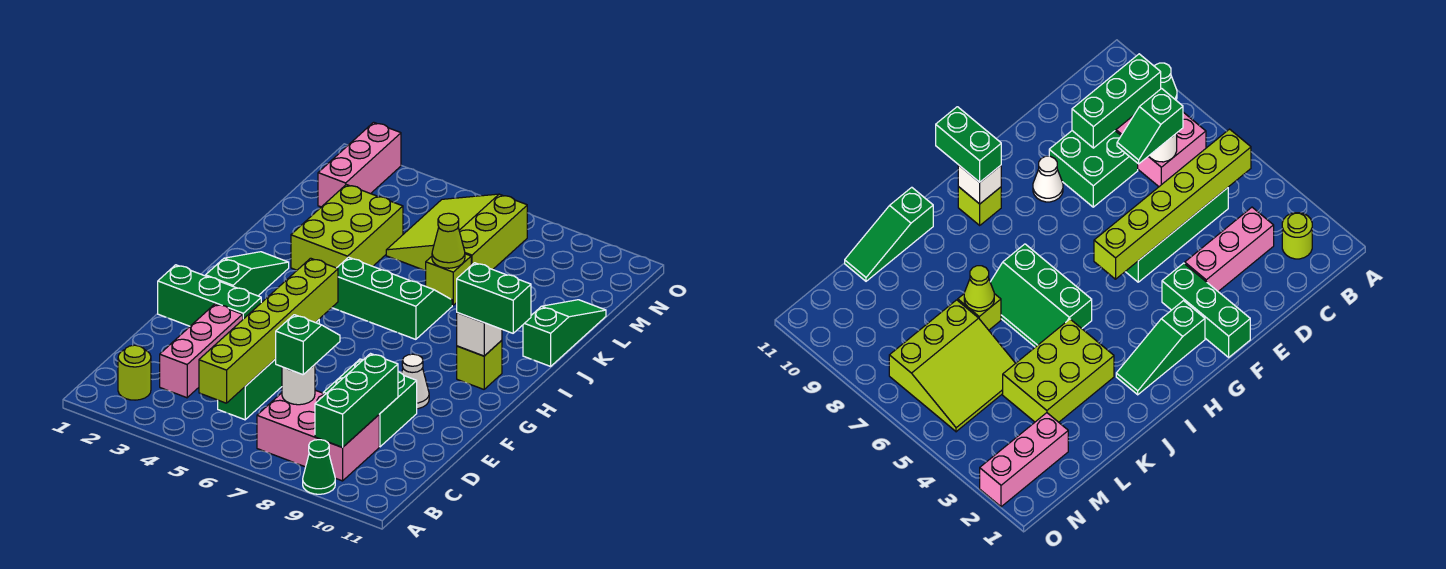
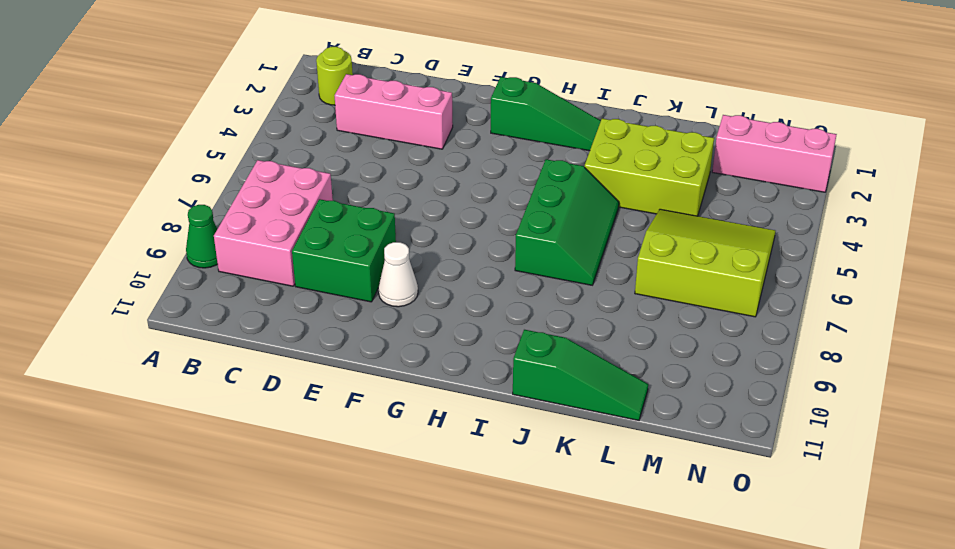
none -> green 1x4 brick [218,320,319,420]
none -> green 1x3 brick [158,265,261,326]
none -> lime 1x1 brick [457,340,502,389]

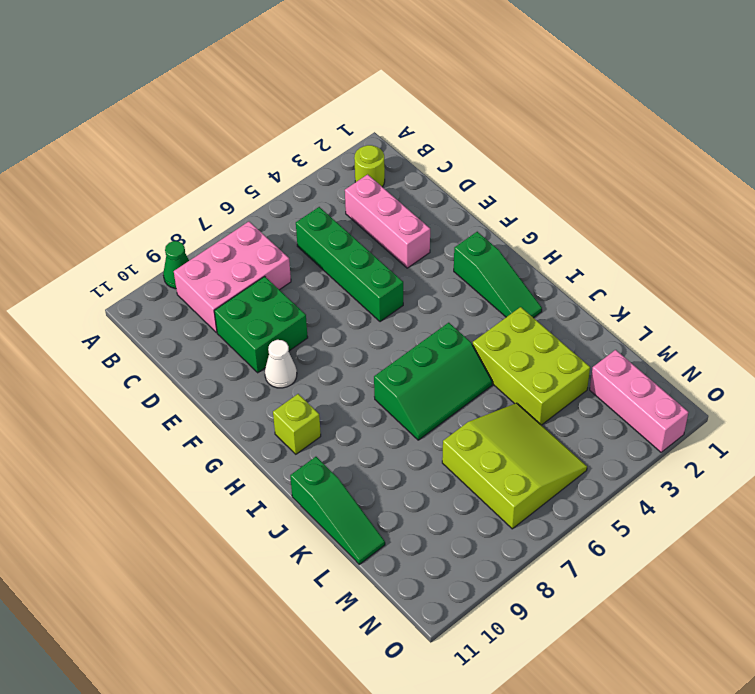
none -> green 1x3 brick [158,265,261,326]
none -> lime 1x1 brick [426,254,471,305]
none -> lime 1x6 brick [199,258,338,403]

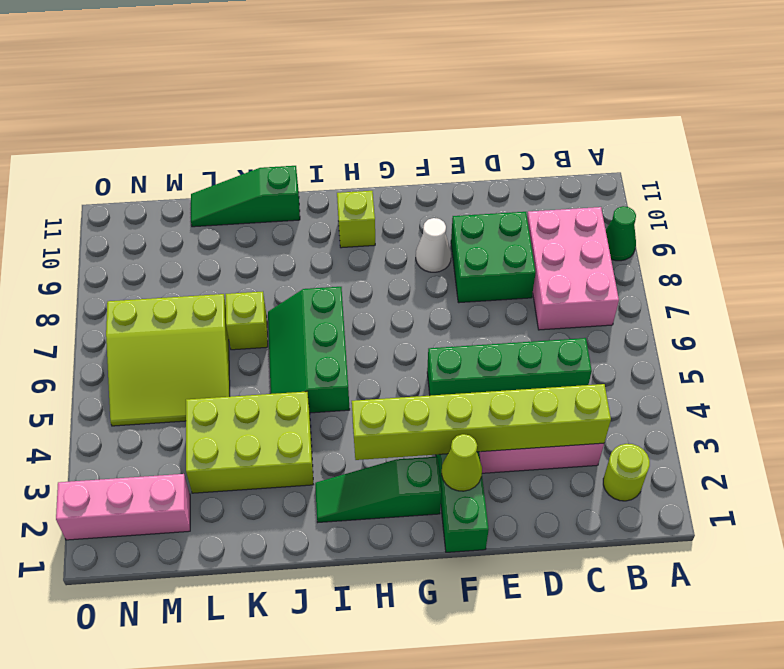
lime 1x6 brick [352,384,611,460] -> lime 1x6 brick moved to [199,258,338,403]
lime 1x1 cone [441,434,482,491] -> lime 1x1 cone moved to [432,213,465,268]
none -> green 1x3 brick [315,354,398,447]
none -> white 1x1 round brick [282,365,315,405]
none -> white 1x1 brick [457,313,502,356]

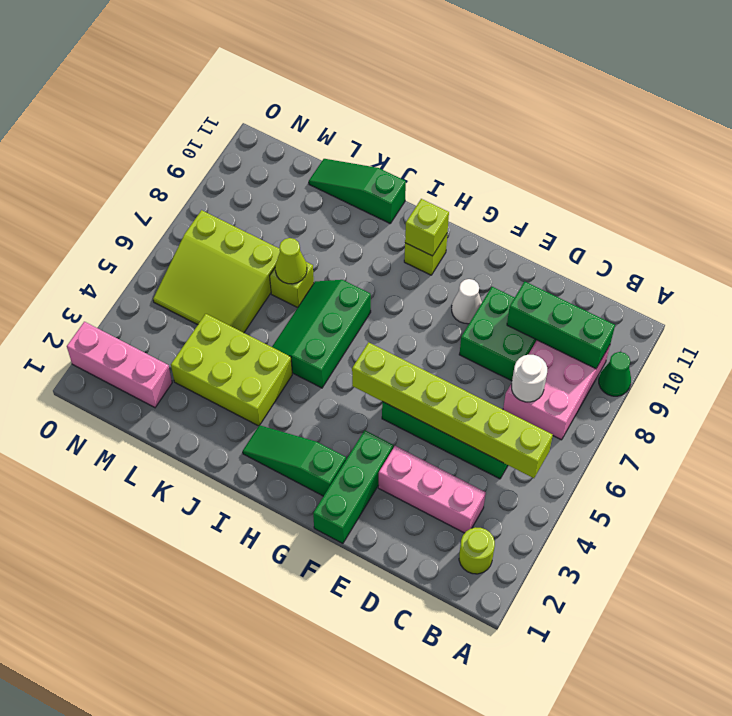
lime 1x1 brick [405,199,449,256] -> white 1x1 brick [457,313,502,356]
none -> green 1x2 slope [276,315,340,375]
none -> green 1x2 brick [457,263,531,333]

